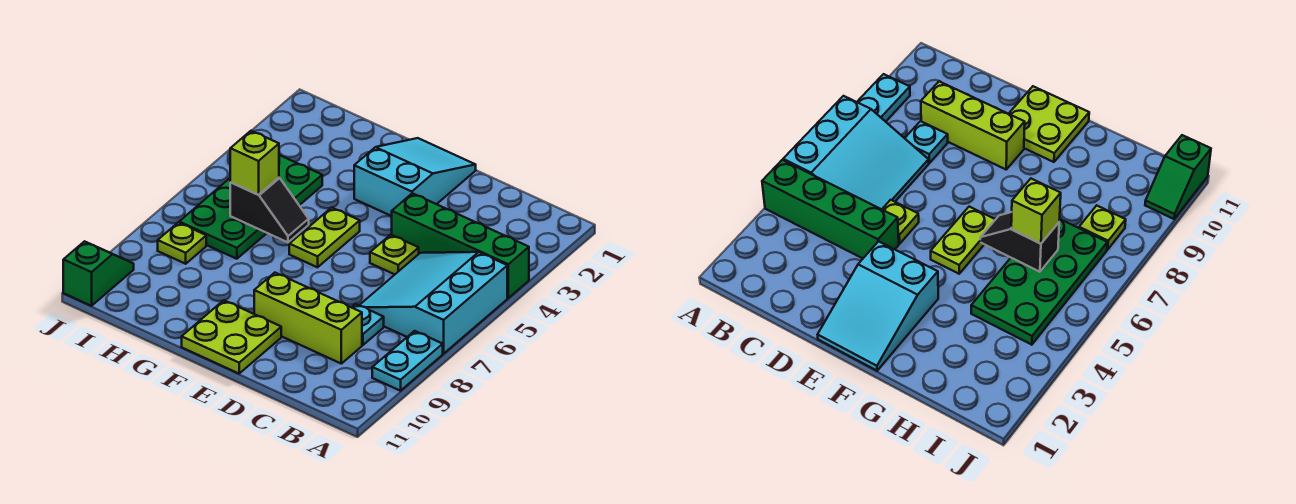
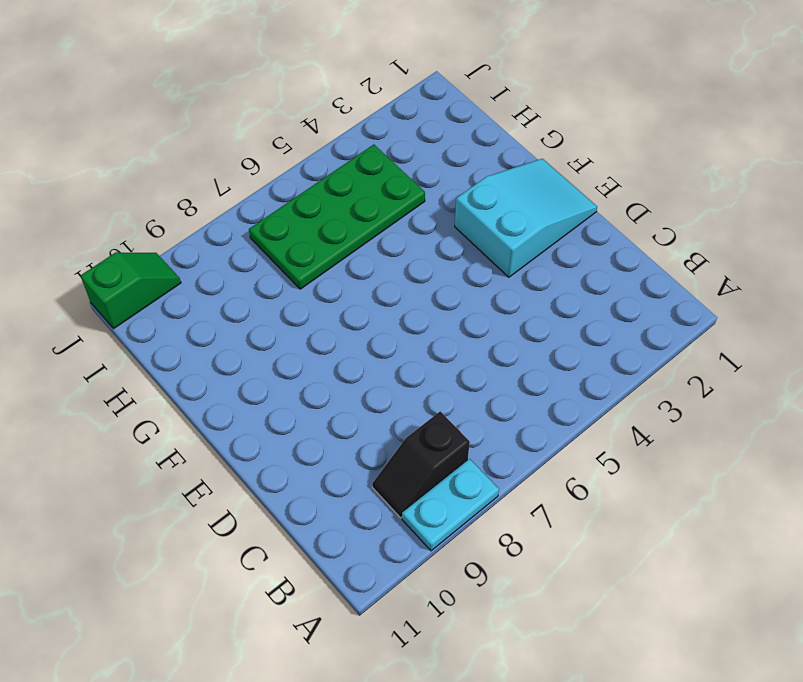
black 1x2 slope [372,411,470,518] -> black 1x2 slope turned to [230,178,309,242]
none -> green 1x4 brick [392,193,529,298]
none -> cyan 3x3 slope [359,252,507,354]
none -> cyan 1x1 plate [351,304,384,345]

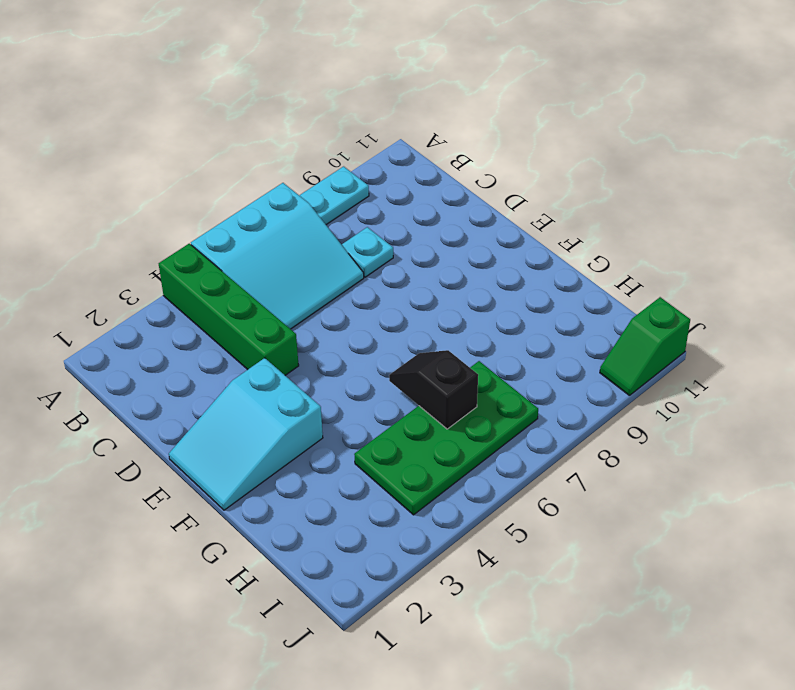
none -> lime 1x3 brick [254,273,362,364]
none -> lime 1x1 plate [370,235,419,274]
none -> lime 2x2 plate [182,300,281,374]

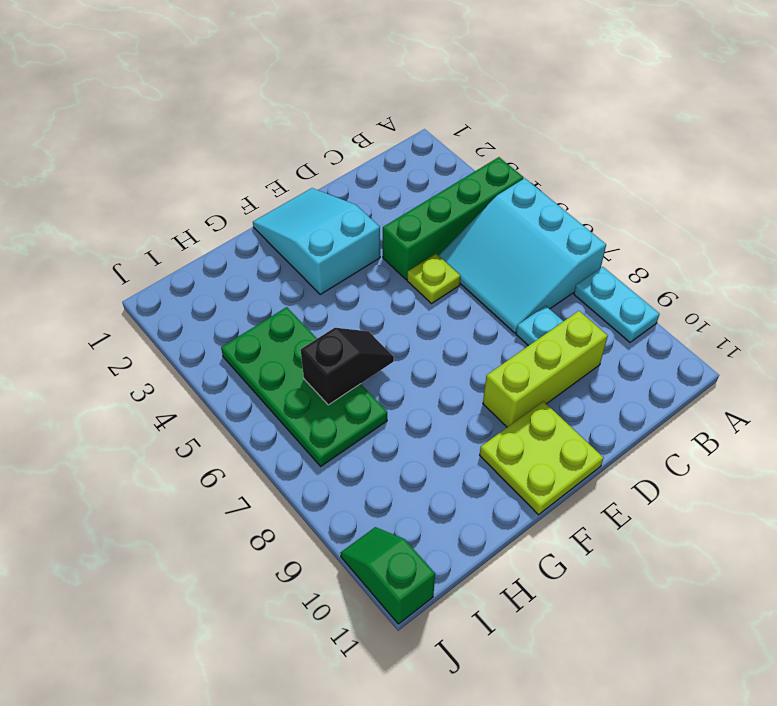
none -> lime 1x2 plate [289,208,360,267]
none -> lime 1x1 plate [158,223,206,264]
none -> lime 1x1 brick [230,131,279,195]

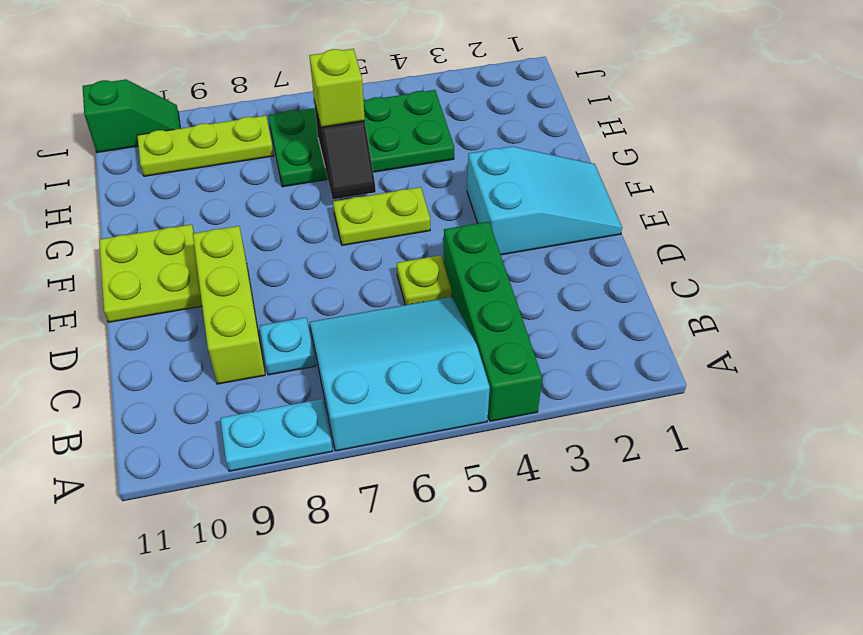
lime 1x3 plate [137,116,274,176] -> lime 1x1 plate [158,223,206,264]

